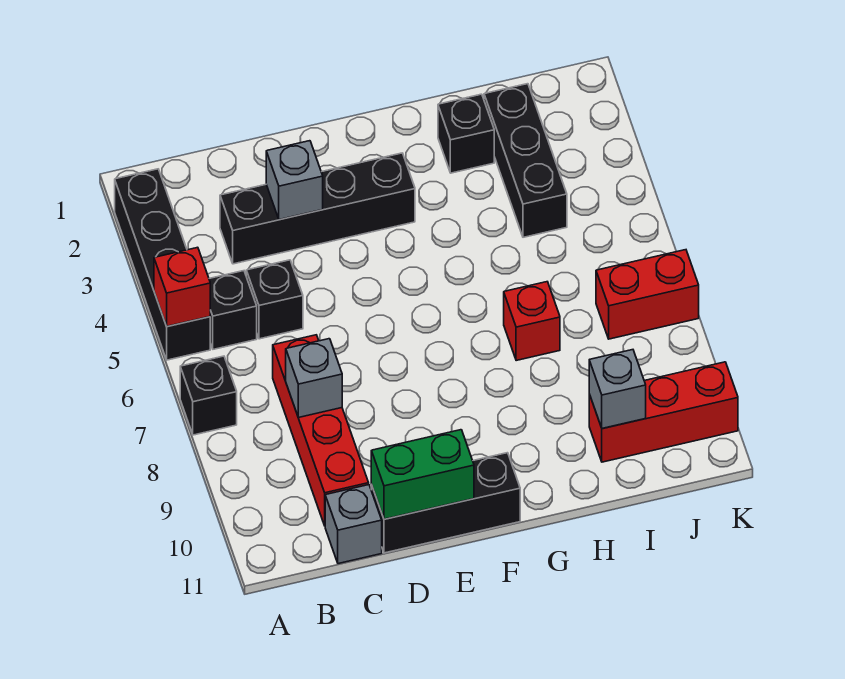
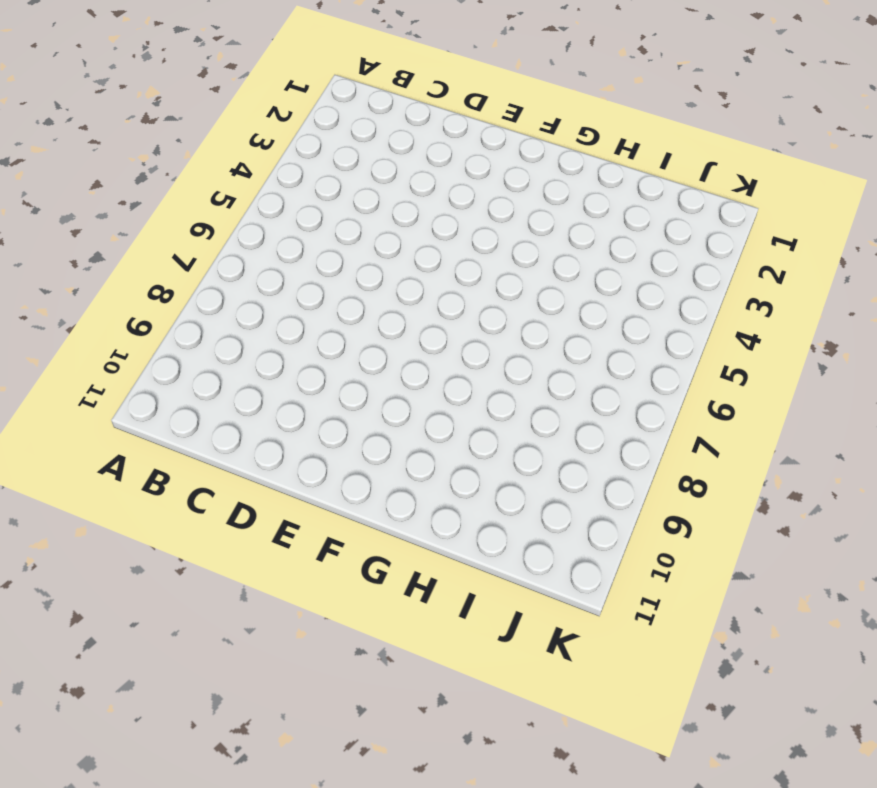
none -> black 1x4 brick [115,169,210,360]
none -> black 1x1 brick [180,356,237,435]
none -> black 1x1 brick [209,271,257,349]

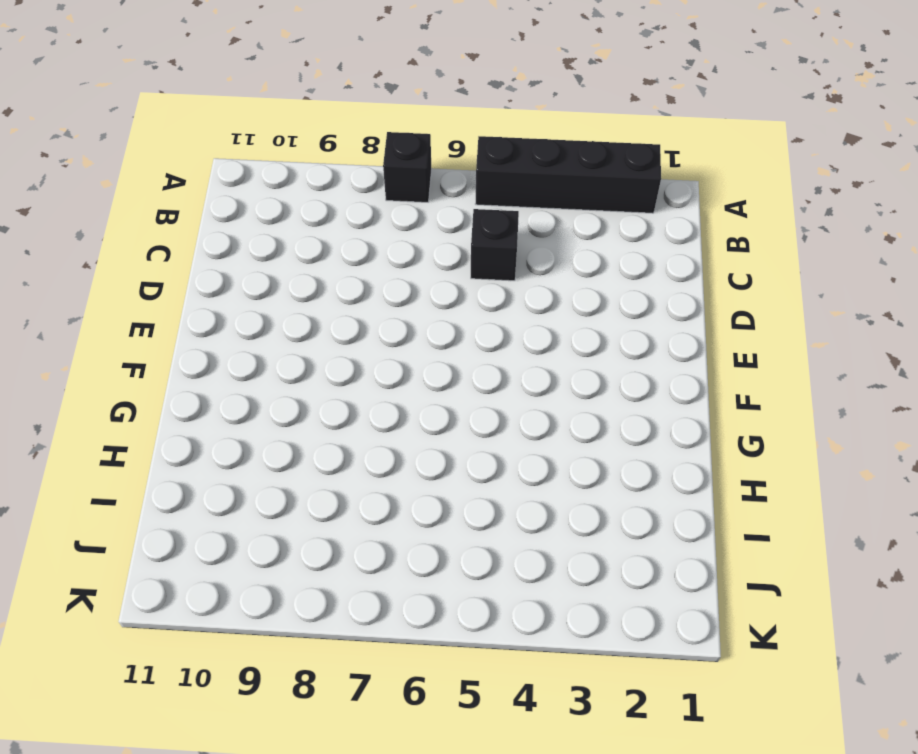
none -> black 1x1 brick [209,271,257,349]
none -> black 1x4 brick [220,153,415,264]
none -> red 1x4 brick [273,335,369,526]

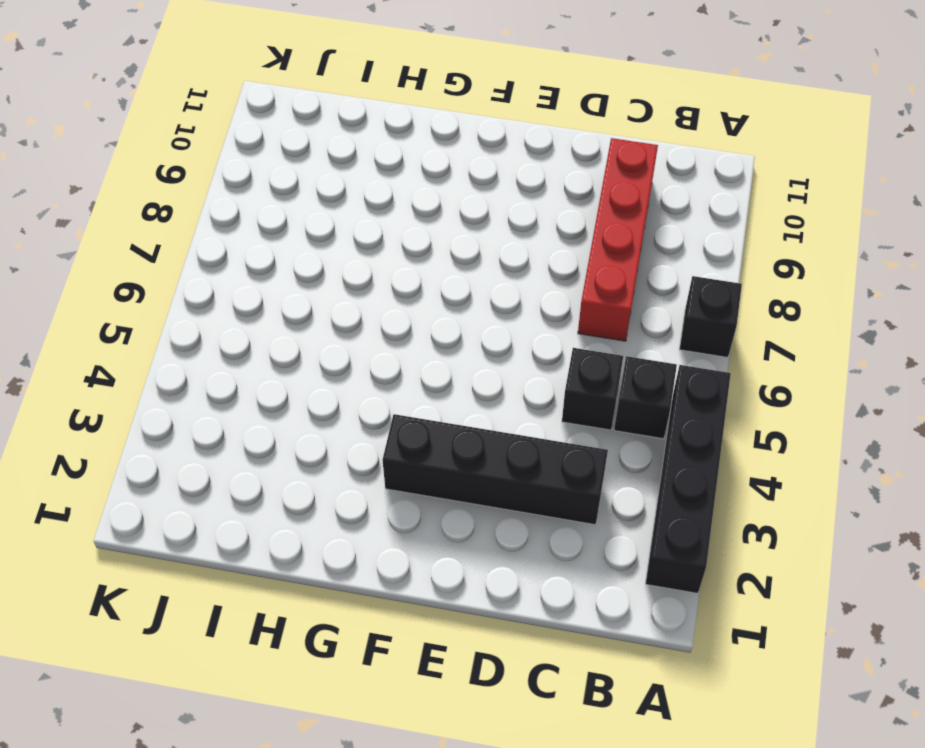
none -> grey 1x1 brick [325,485,382,564]
none -> black 1x3 brick [371,453,520,553]
none -> black 1x1 brick [438,94,494,173]

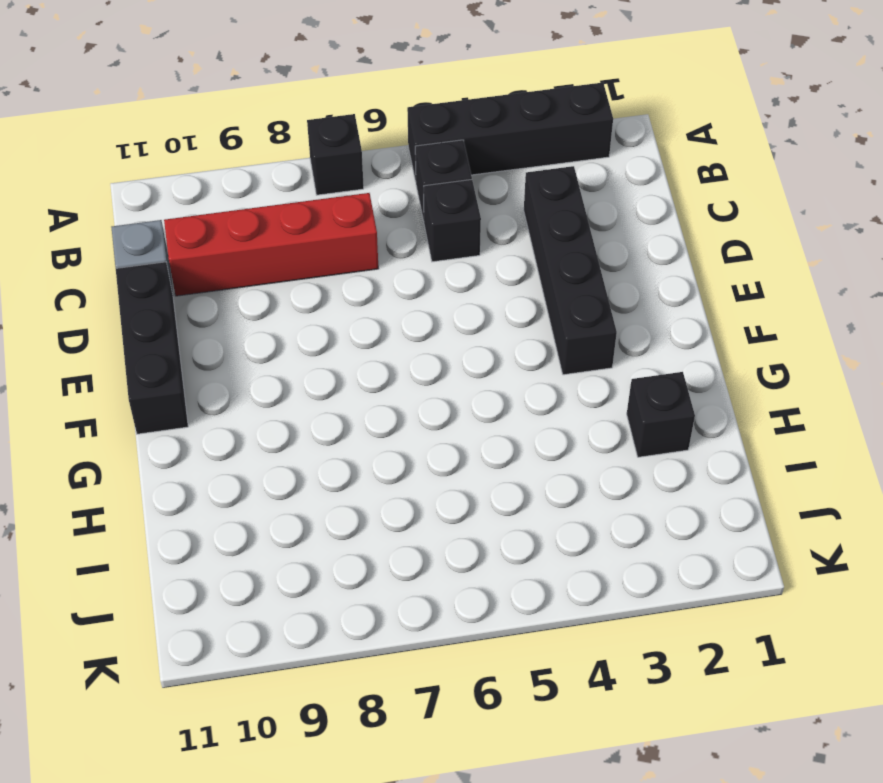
none -> red 1x1 brick [504,282,560,361]
none -> black 1x3 brick [484,84,567,237]
none -> red 1x3 brick [589,362,738,462]

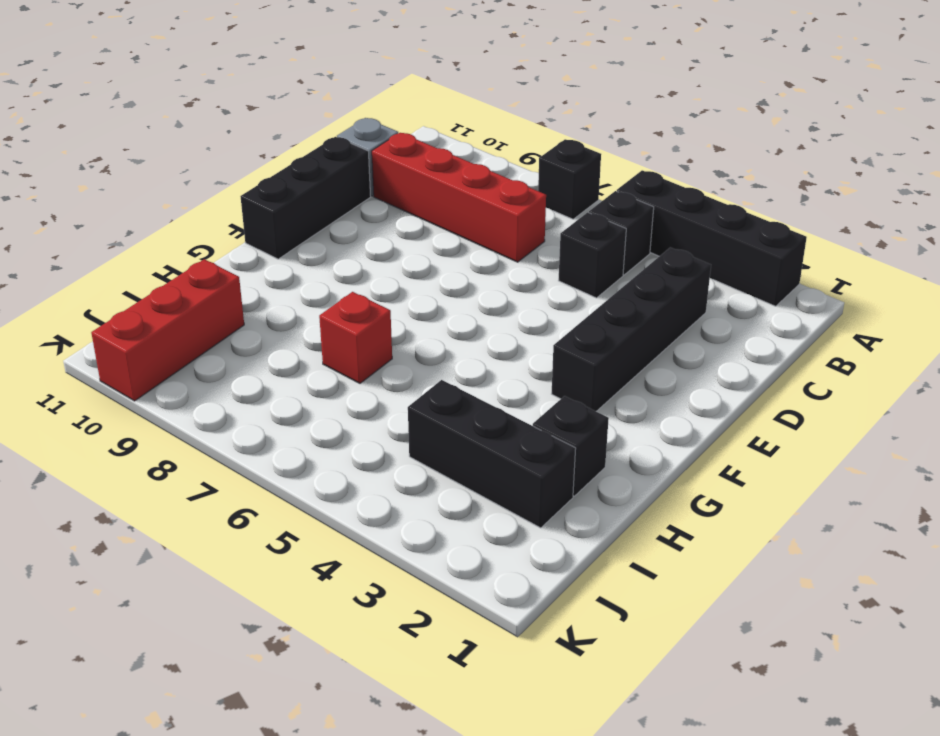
none -> red 1x2 brick [596,250,699,339]
none -> red 1x1 brick [154,247,210,326]
none -> grey 1x1 brick [286,339,342,418]

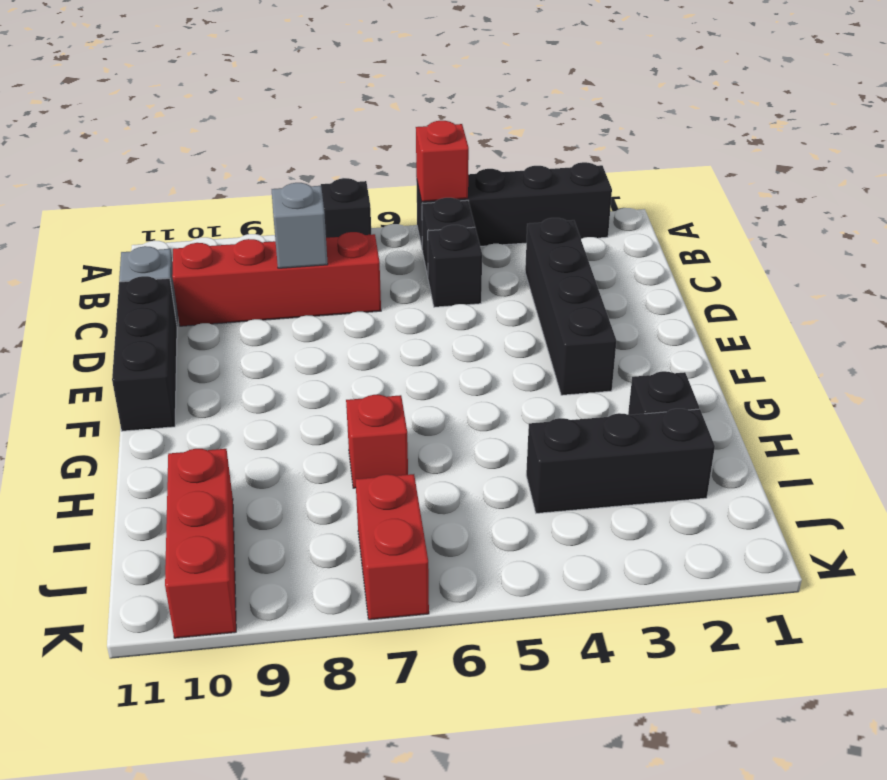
none -> grey 1x1 brick [266,141,323,220]
none -> green 1x2 brick [371,430,474,519]
none -> grey 1x1 brick [589,350,646,429]

